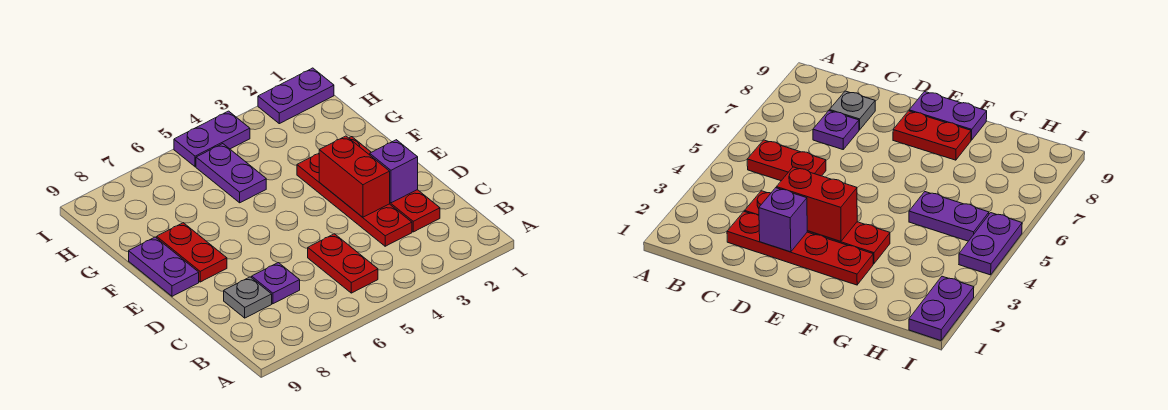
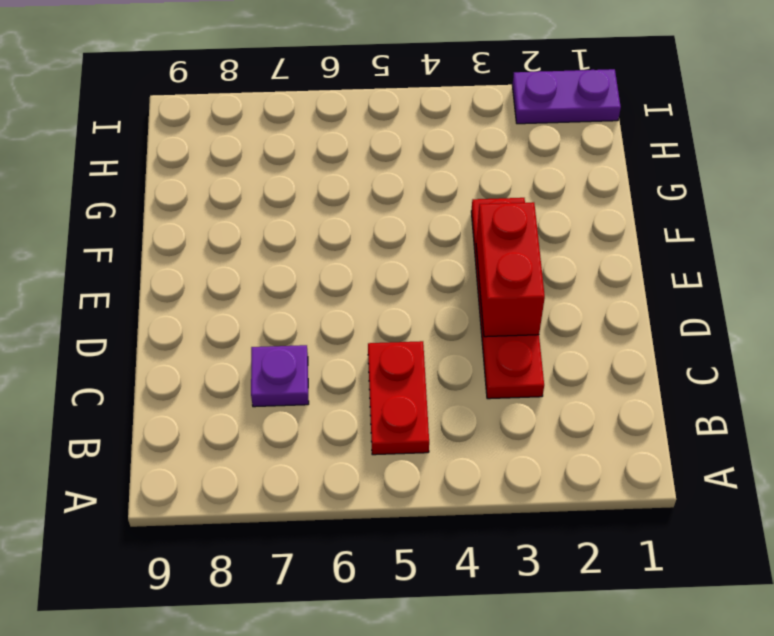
none -> red 1x4 plate [349,137,440,232]
none -> grey 1x1 plate [224,277,272,318]
none -> red 1x2 plate [157,223,227,282]

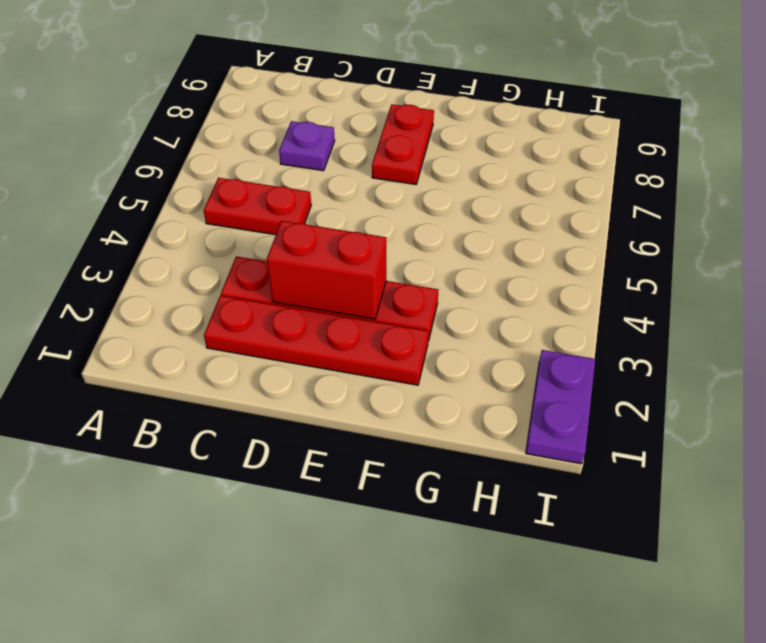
red 1x2 plate [372,104,434,184] -> red 1x2 plate turned to [157,223,227,282]
none -> grey 1x1 plate [224,277,272,318]
none -> purple 1x2 plate [129,237,199,296]
none -> purple 1x2 plate [196,144,266,203]

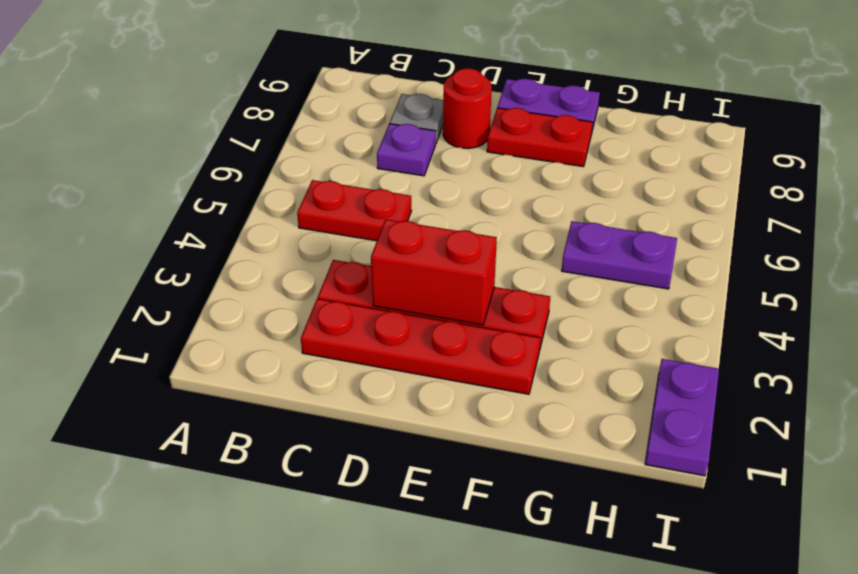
red 1x1 round brick [443,68,492,149] -> none
none -> purple 1x2 plate [174,111,250,167]
none -> purple 1x1 brick [370,140,418,203]

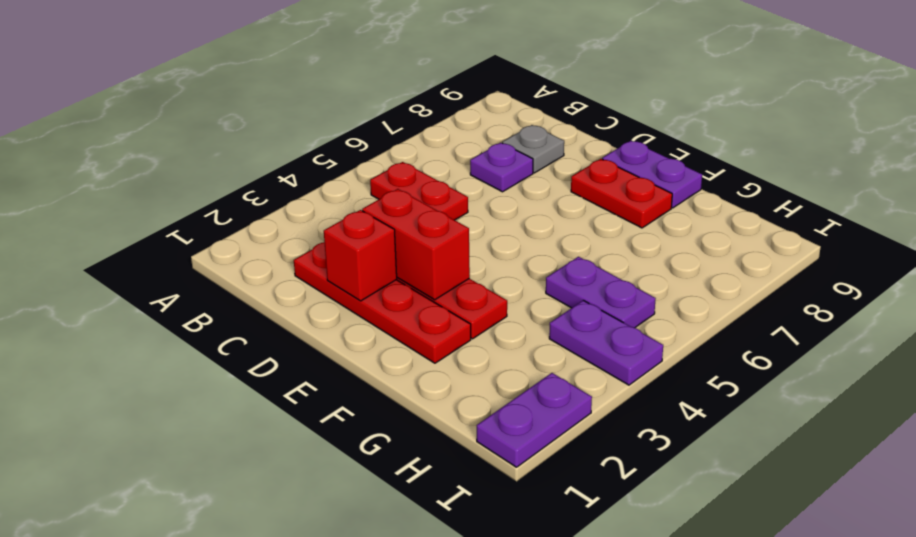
red 1x1 brick [324,210,397,301] -> purple 1x1 brick [370,140,418,203]
purple 1x2 plate [549,300,663,385] -> purple 1x2 plate turned to [174,111,250,167]

